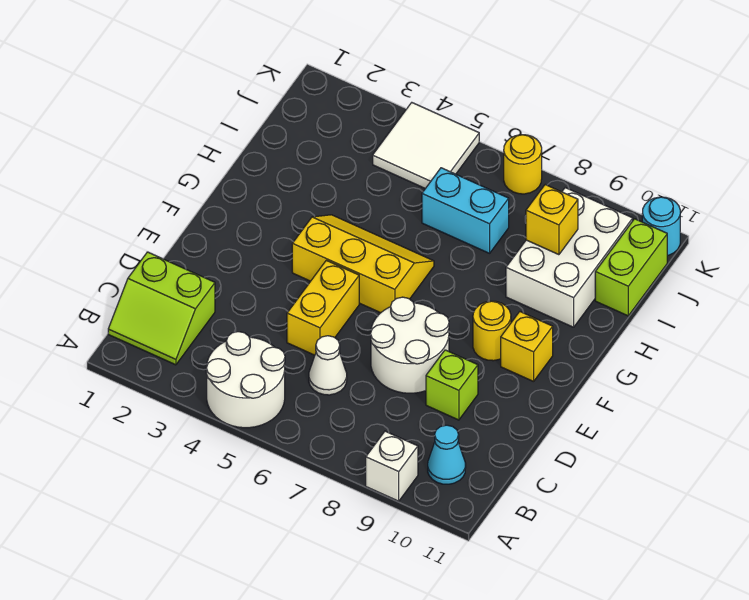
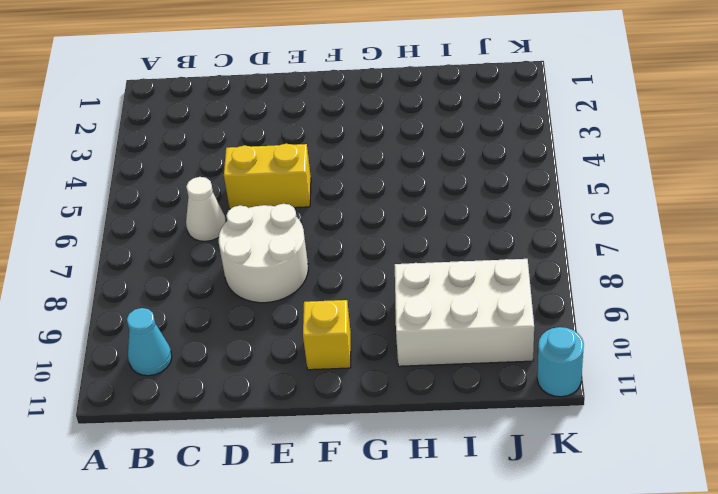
none -> white 2x2 round brick [206,332,285,428]
none -> white 1x1 brick [366,431,418,501]
none -> lime 2x2 slope [108,252,215,365]

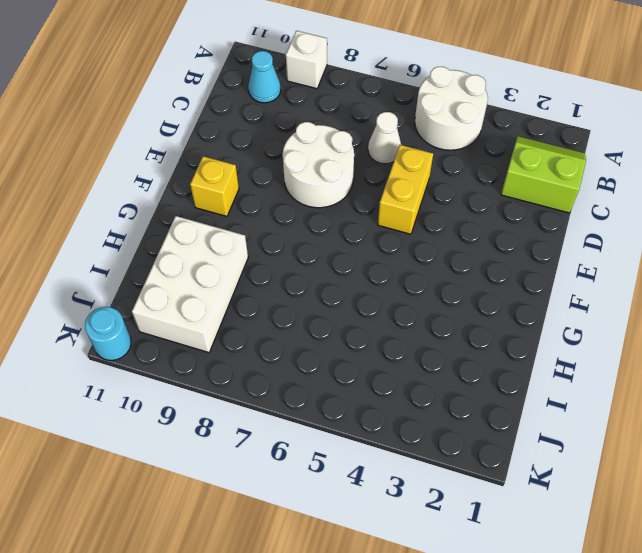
none -> lime 1x1 brick [426,350,478,420]
none -> yellow 2x3 slope [292,215,434,313]
none -> yellow 1x1 round brick [473,301,511,361]

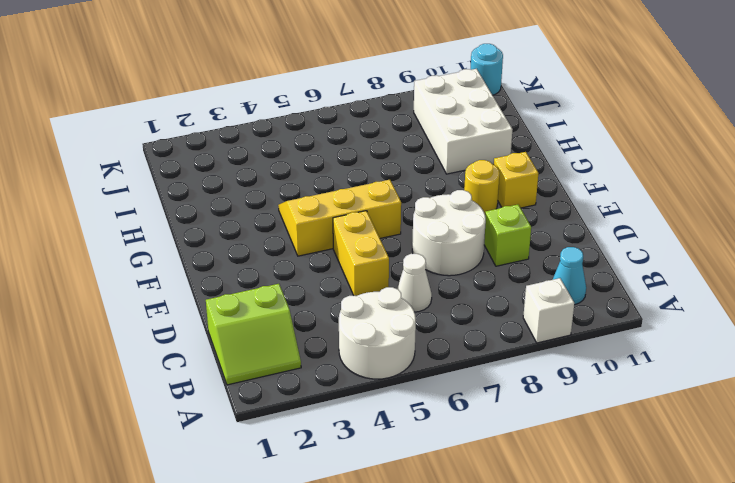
none -> cyan 1x2 brick [422,168,509,253]
none -> lime 1x2 brick [595,219,667,316]
none -> white 2x2 tile [373,103,479,189]

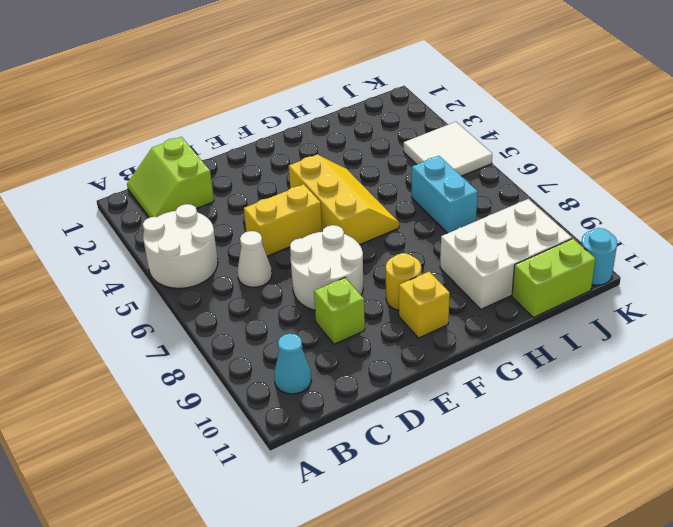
none -> white 1x1 brick [366,431,418,501]
none -> yellow 1x1 round brick [504,135,542,194]
none -> yellow 1x1 brick [526,185,578,255]

